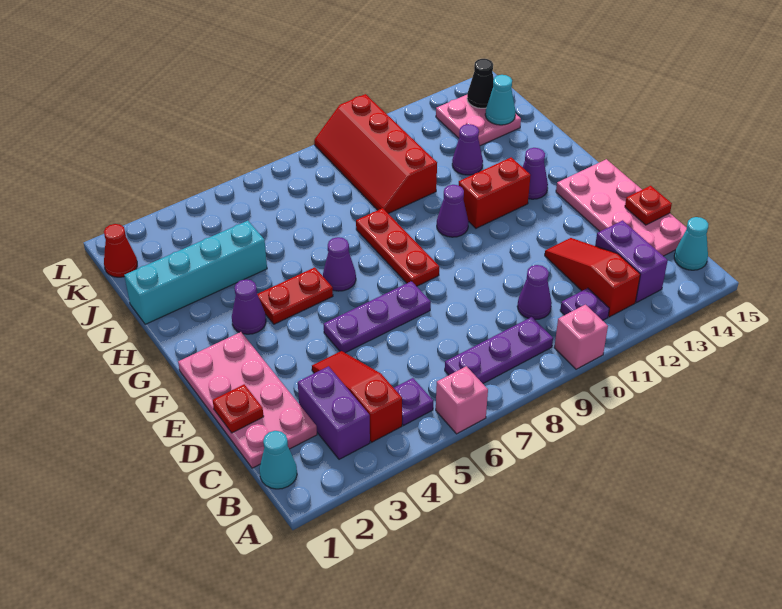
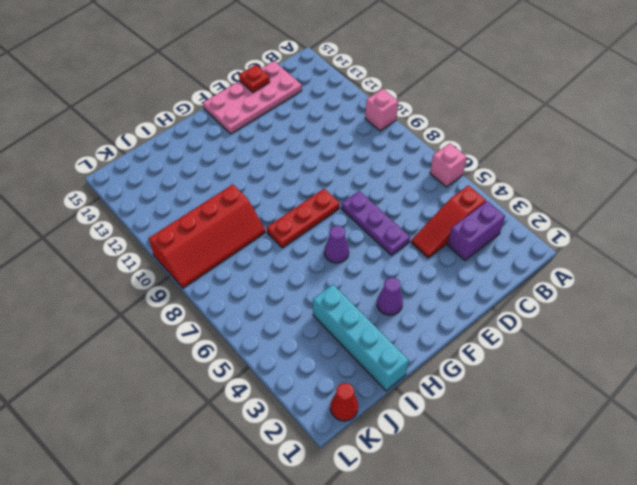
none -> cyan 1x1 cone [259,431,297,489]
none -> purple 1x1 plate [394,378,433,426]
none -> purple 1x3 plate [445,317,553,383]
none -> purple 1x1 plate [560,288,609,320]

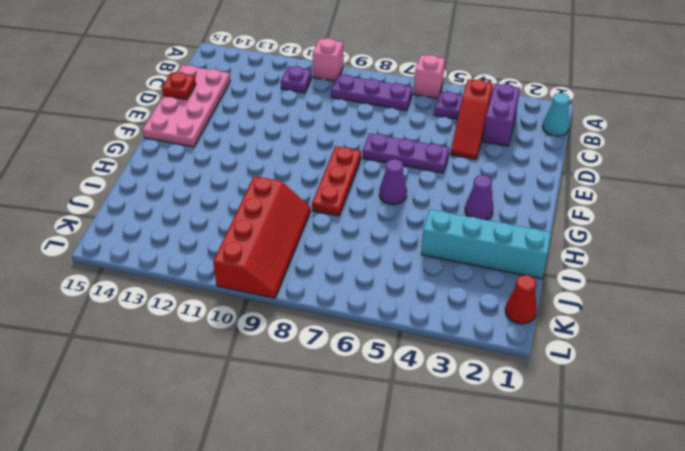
none -> red 1x3 slope [545,238,640,317]
none -> purple 1x2 brick [595,220,668,303]
none -> cyan 1x1 cone [674,217,708,270]
none -> pink 2x4 plate [178,332,317,468]

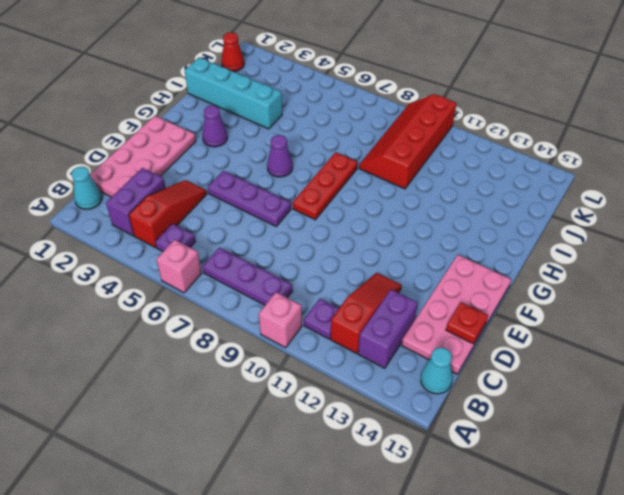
none -> purple 1x1 cone [517,265,552,320]
none -> red 1x2 plate [257,267,333,324]
none -> purple 1x1 cone [437,185,469,237]
none -> red 1x2 brick [459,157,531,228]

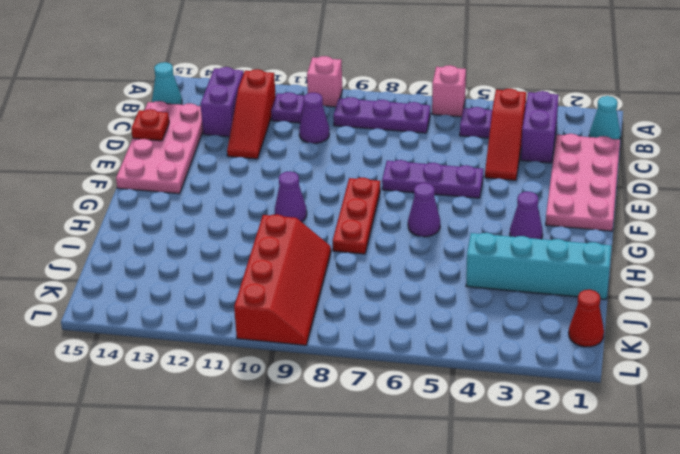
none -> red 1x2 plate [257,267,333,324]
none -> red 1x2 brick [459,157,531,228]
none -> purple 1x1 cone [523,148,548,199]
none -> purple 1x1 cone [452,124,483,175]

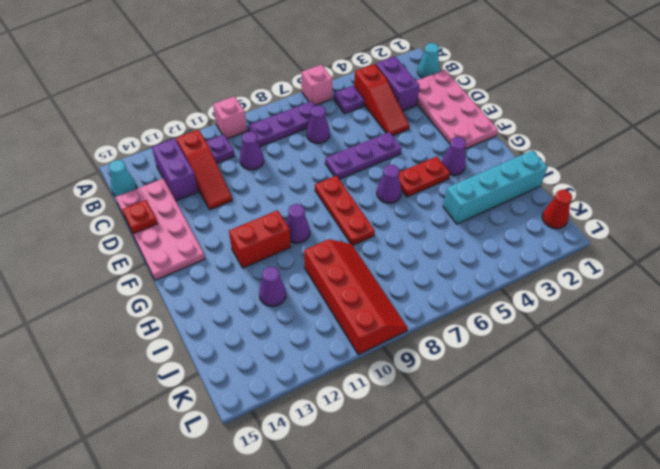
purple 1x1 cone [307,105,330,143] -> purple 1x1 cone moved to [523,148,548,199]
none -> pink 2x2 plate [436,95,521,146]
none -> red 1x1 plate [213,384,264,433]
none -> cyan 1x1 cone [485,75,515,125]
none -> black 1x1 cone [467,59,494,108]

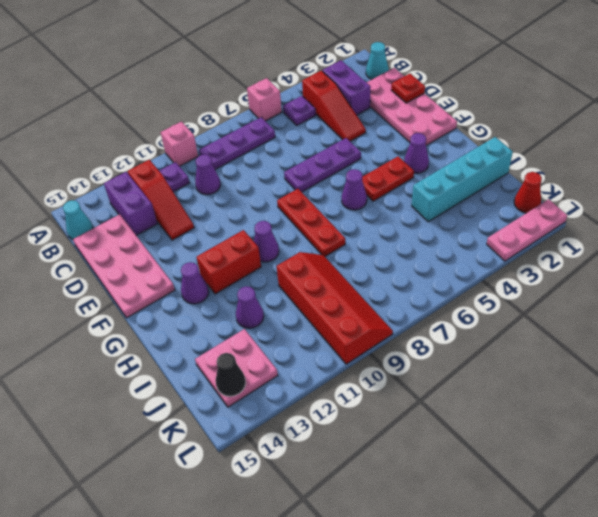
pink 1x3 plate [487,199,567,261] -> none
none -> red 1x1 plate [625,186,672,225]
none -> cyan 1x1 cone [485,75,515,125]

